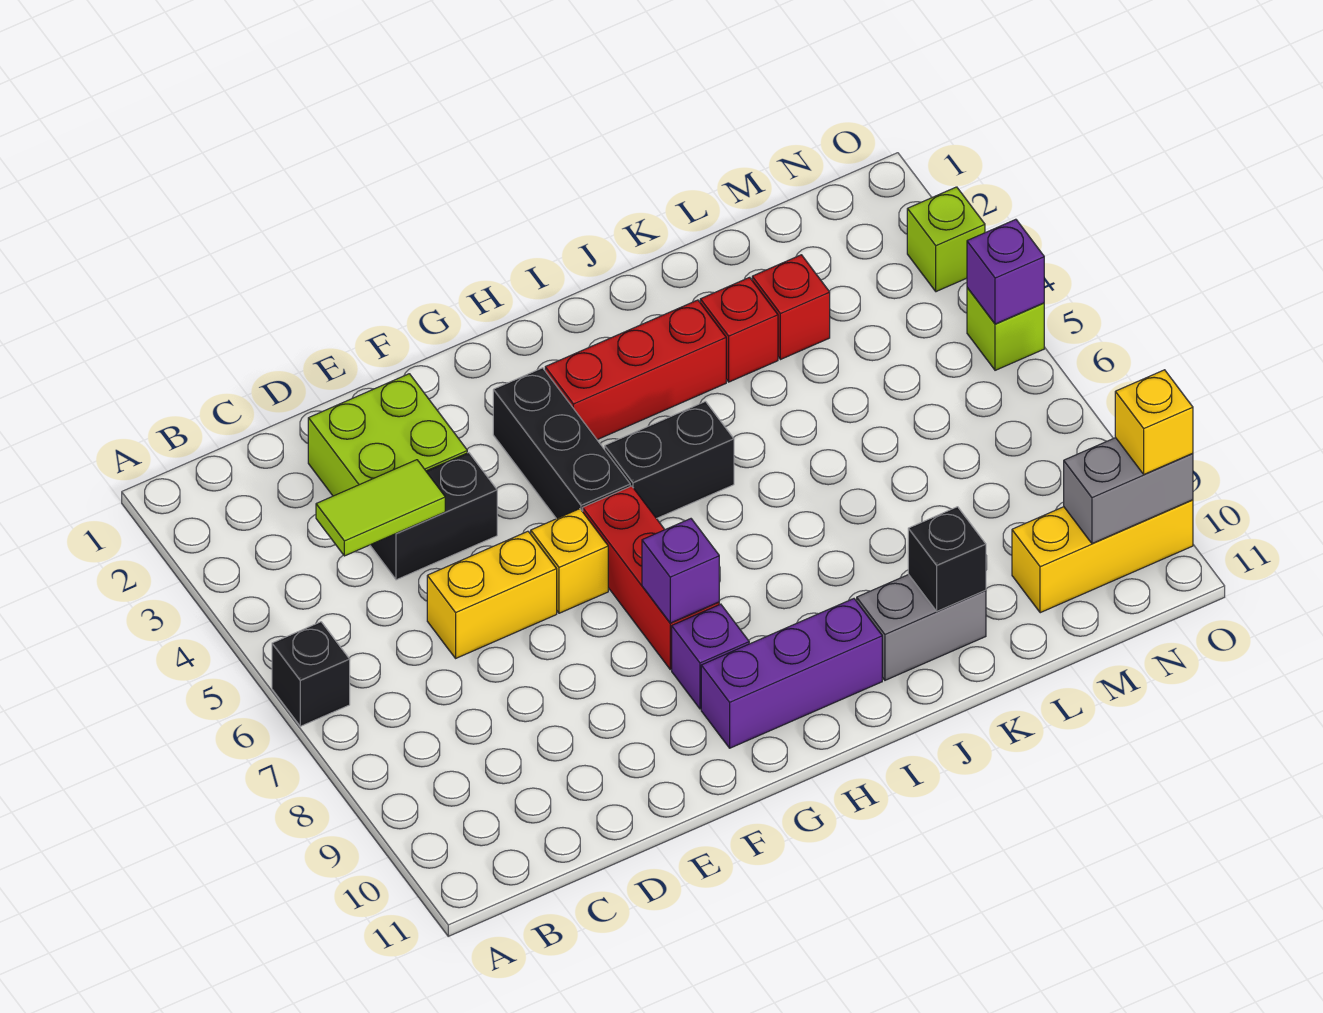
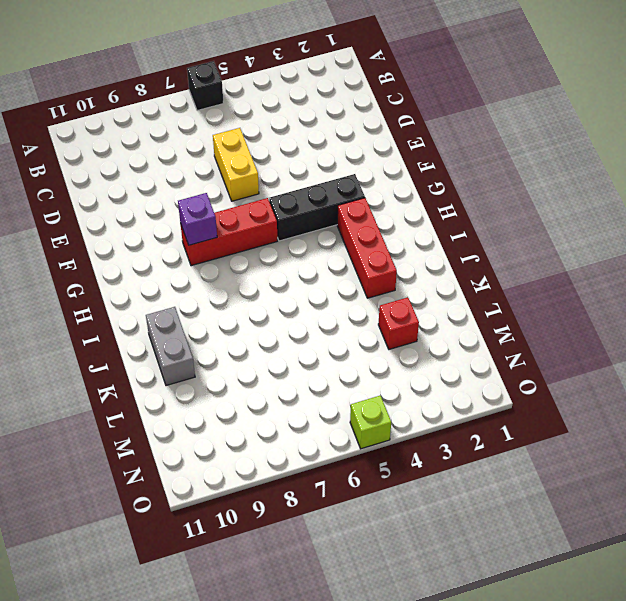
none -> lime 2x2 brick [308,374,467,496]
none -> black 1x2 brick [370,453,497,580]
none -> yellow 1x1 brick [531,509,608,613]

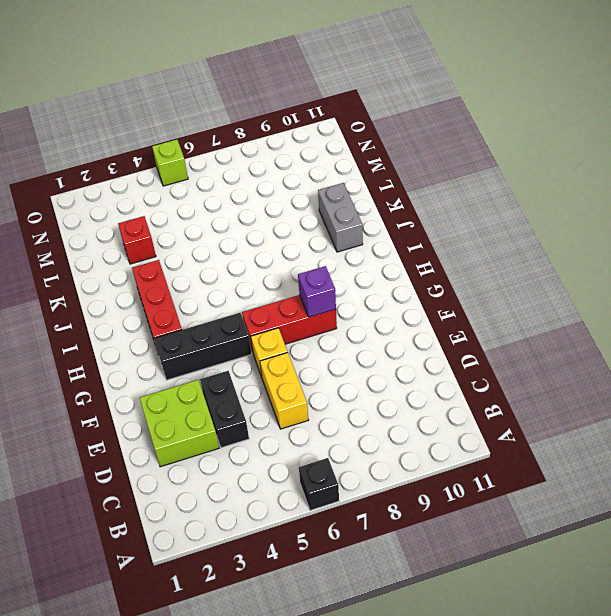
none -> purple 1x1 brick [672,604,749,709]
none -> purple 1x3 brick [701,599,882,748]
none -> black 1x2 brick [605,401,734,519]

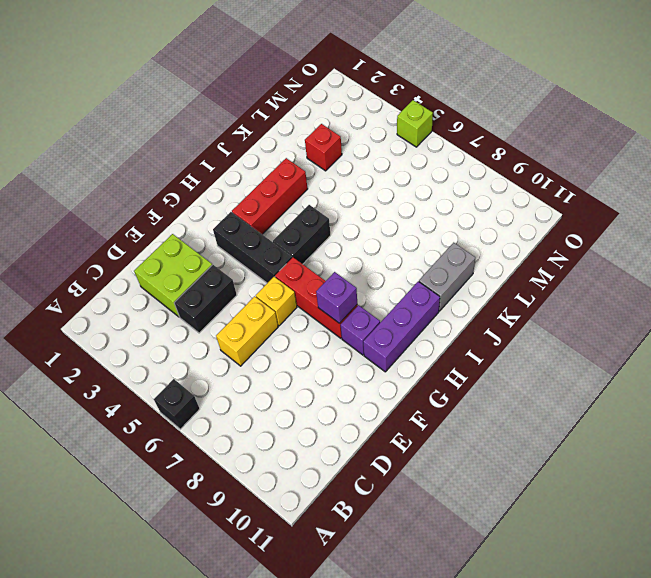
none -> red 1x1 brick [700,277,778,382]
none -> yellow 1x3 brick [1012,500,1193,613]
none -> lime 1x1 brick [907,187,985,292]

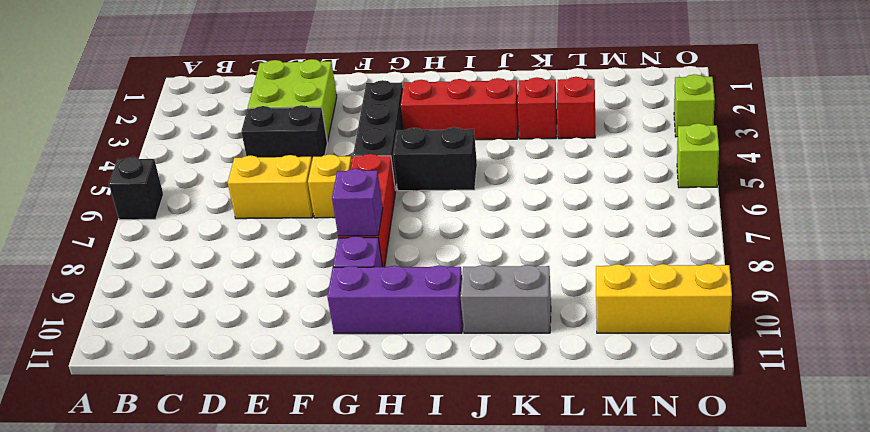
none -> lime 1x2 tile [316,460,445,556]
none -> black 1x1 brick [908,507,986,611]
none -> grey 1x2 brick [1064,438,1193,544]

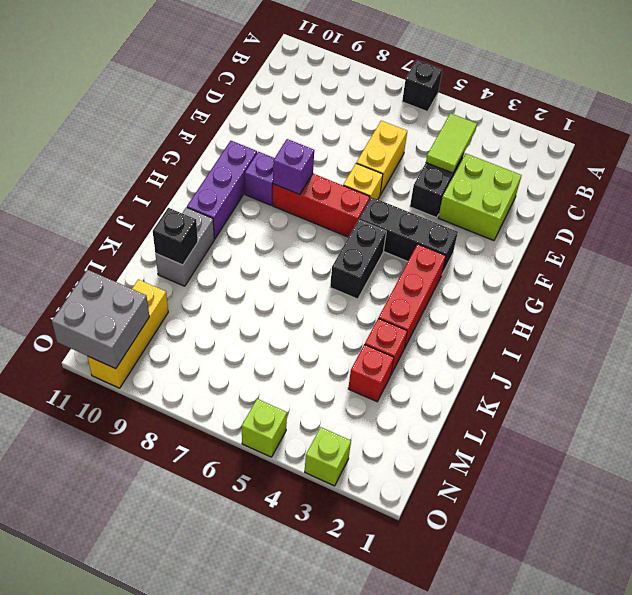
grey 2x2 brick [52,270,149,369] -> grey 1x2 brick [1064,438,1193,544]
none -> purple 1x1 brick [967,219,1044,324]
none -> yellow 1x1 brick [1115,370,1193,474]

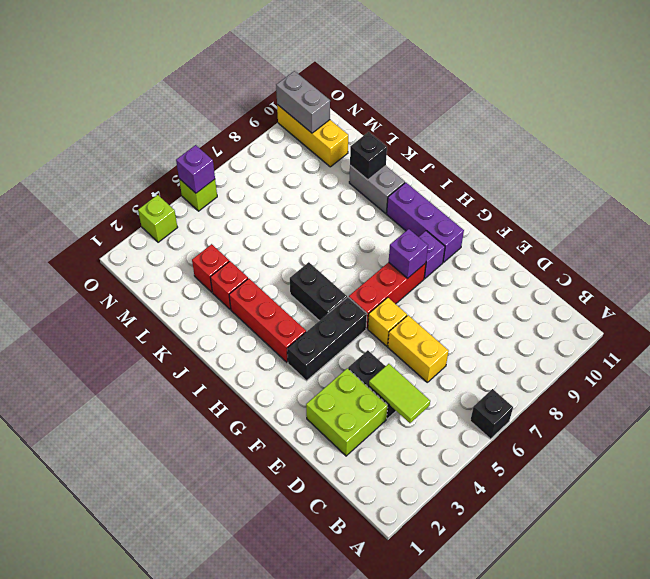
none -> yellow 1x1 brick [1115,370,1193,474]

